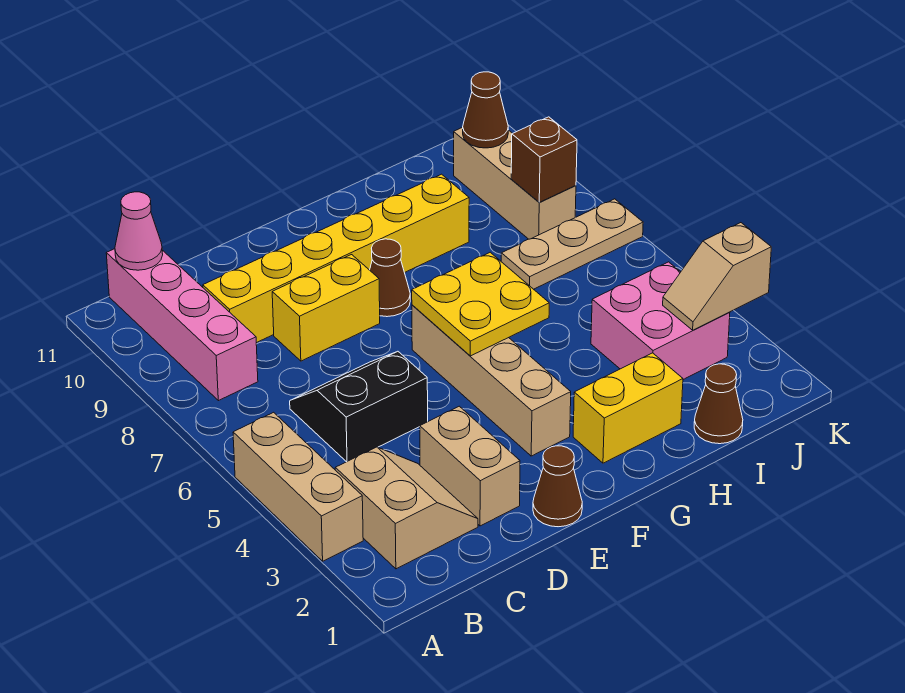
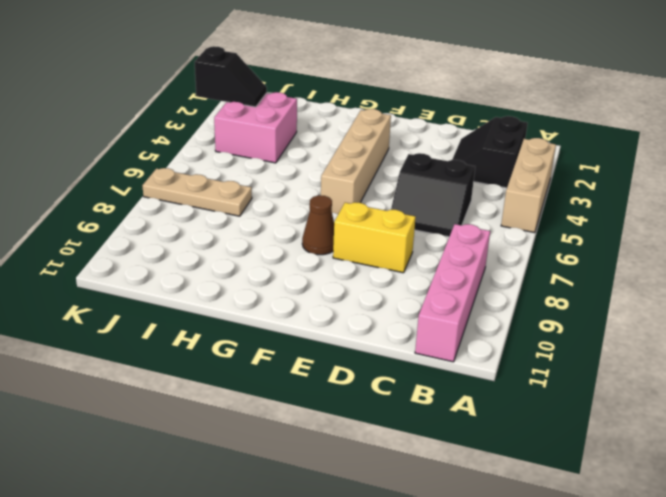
black 2x2 slope [452,116,528,188] -> tan 2x2 slope [335,447,478,569]
black 1x2 slope [195,46,267,107] -> tan 1x2 slope [663,223,771,330]
none -> yellow 1x6 brick [203,174,469,343]
none -> tan 1x2 brick [420,406,520,526]
none -> brown 1x1 cone [533,446,582,527]

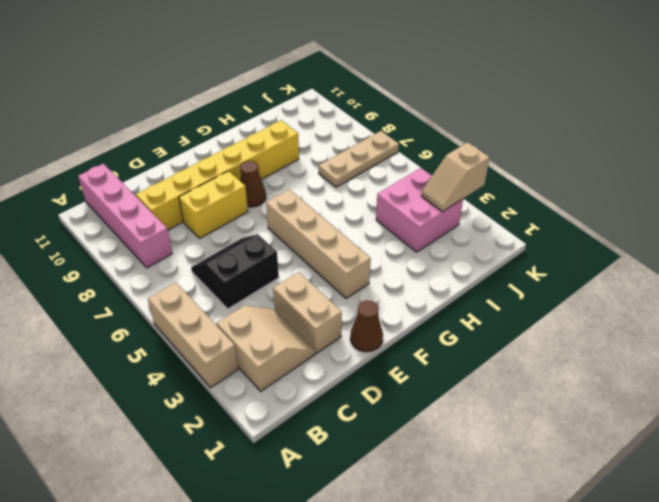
none -> yellow 1x2 brick [573,353,683,463]
none -> brown 1x1 cone [694,364,743,444]
none -> tan 1x3 brick [454,127,576,239]

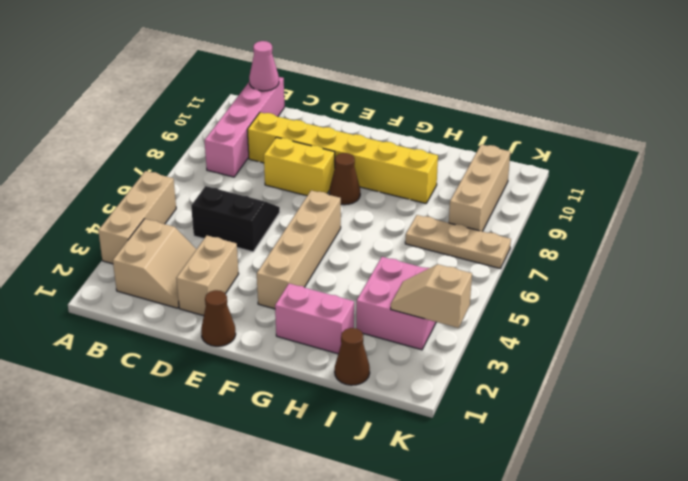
pink 1x2 brick [275,284,354,354] -> yellow 1x2 brick [573,353,683,463]
none -> yellow 2x2 plate [412,252,549,356]
none -> brown 1x1 brick [511,117,577,202]
none -> brown 1x1 cone [463,72,508,148]

